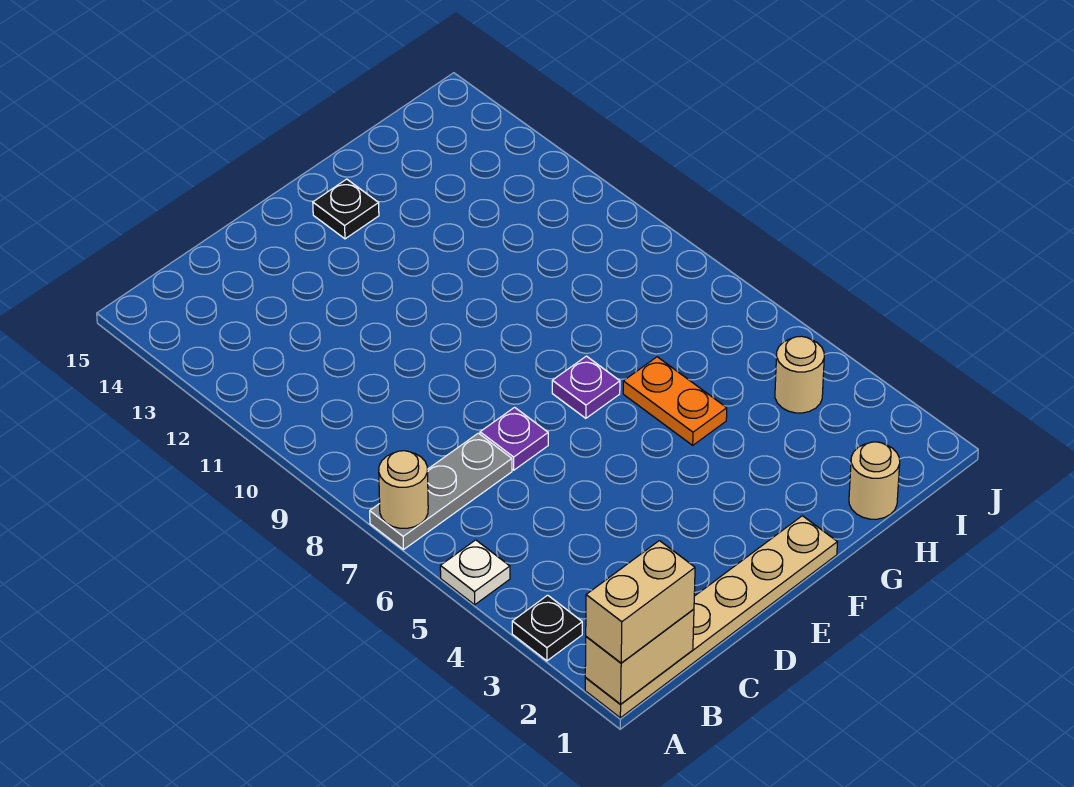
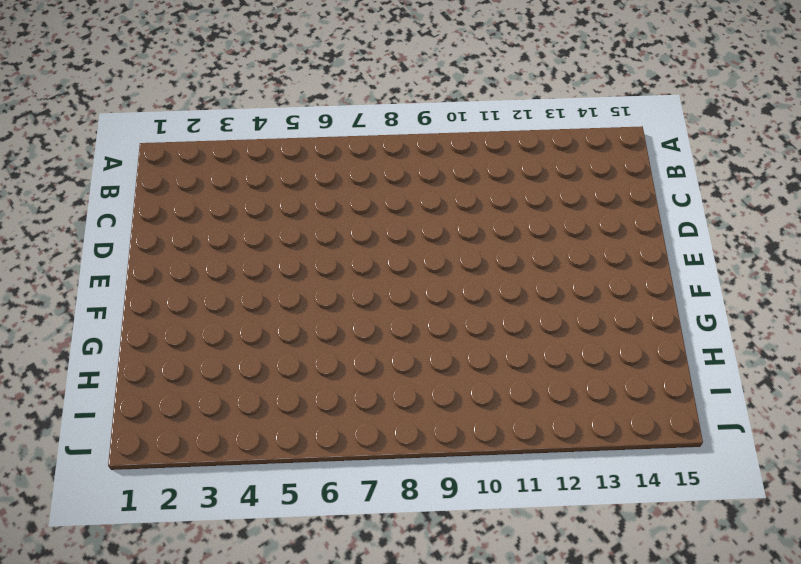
none -> tan 1x6 plate [585,516,837,718]
none -> black 1x1 plate [512,595,582,661]
none -> white 1x1 plate [440,540,510,605]

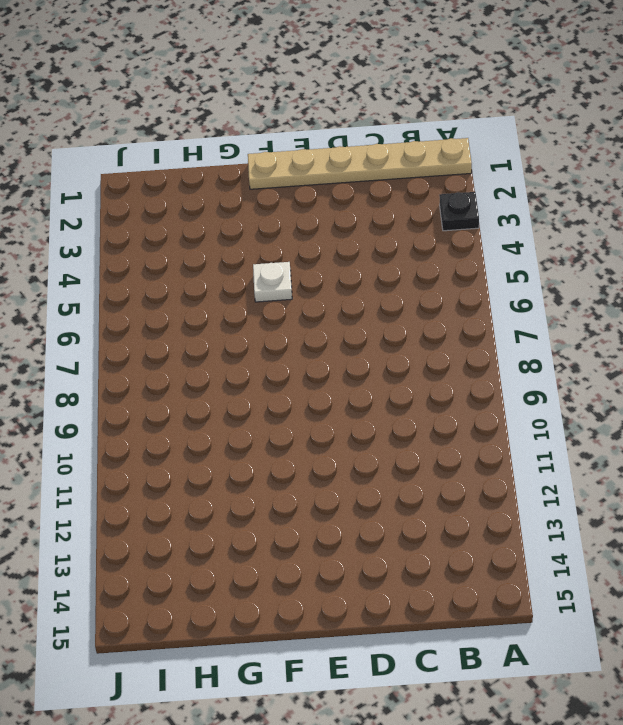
white 1x1 plate [253,262,292,302] -> white 1x1 plate moved to [440,540,510,605]
none -> grey 1x3 plate [370,433,512,550]
none -> purple 1x1 plate [480,407,548,470]
none -> purple 1x1 plate [552,356,620,418]

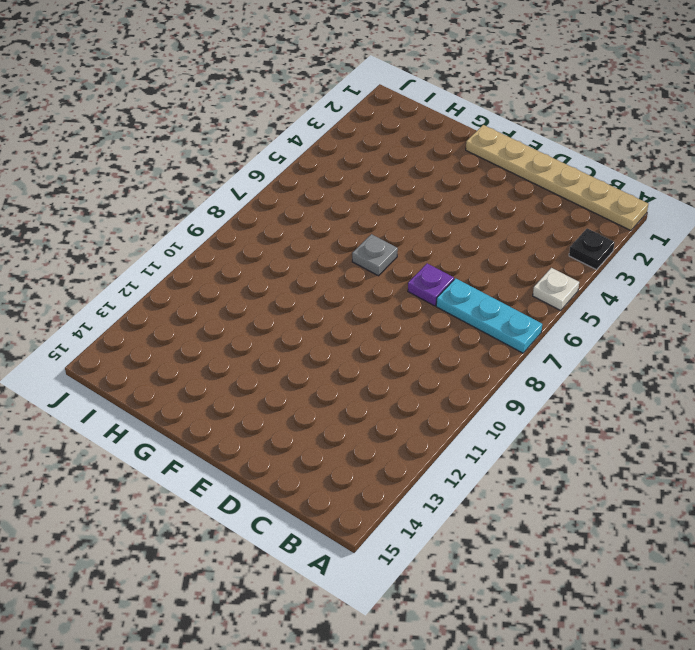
cyan 1x3 plate [436,278,542,353] -> grey 1x3 plate [370,433,512,550]
grey 1x1 plate [352,234,398,276] -> purple 1x1 plate [552,356,620,418]
none -> black 1x1 plate [313,179,379,239]
none -> orange 1x2 plate [623,357,727,445]
none -> tan 1x1 round brick [849,442,900,519]

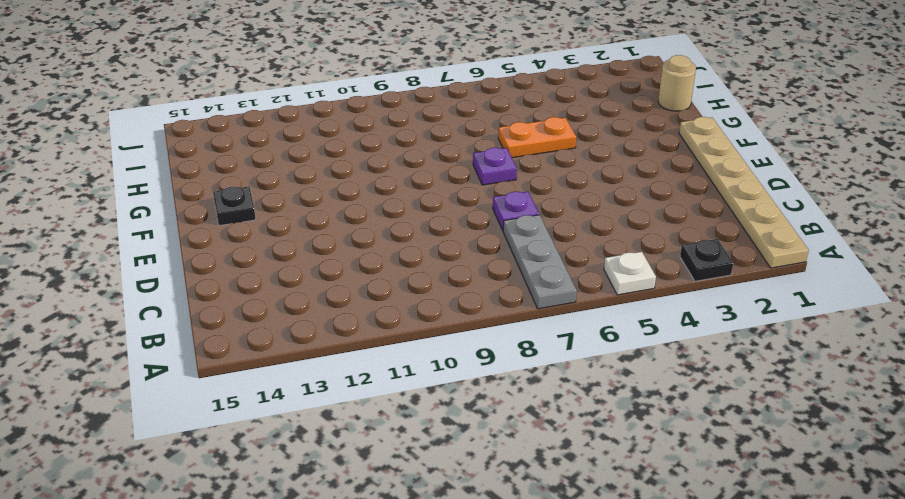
none -> tan 1x1 round brick [775,336,824,413]
none -> tan 1x2 brick [585,609,694,704]
none -> tan 1x1 round brick [379,451,428,528]

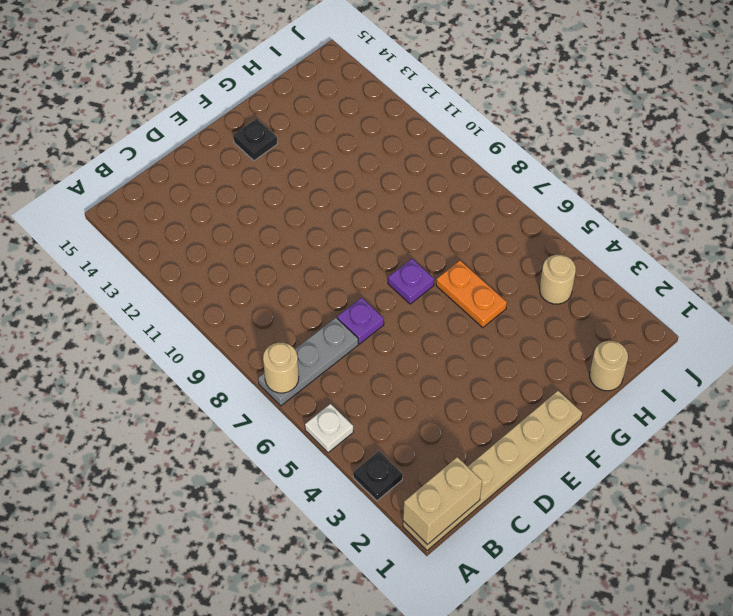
none -> tan 1x2 brick [586,541,695,663]

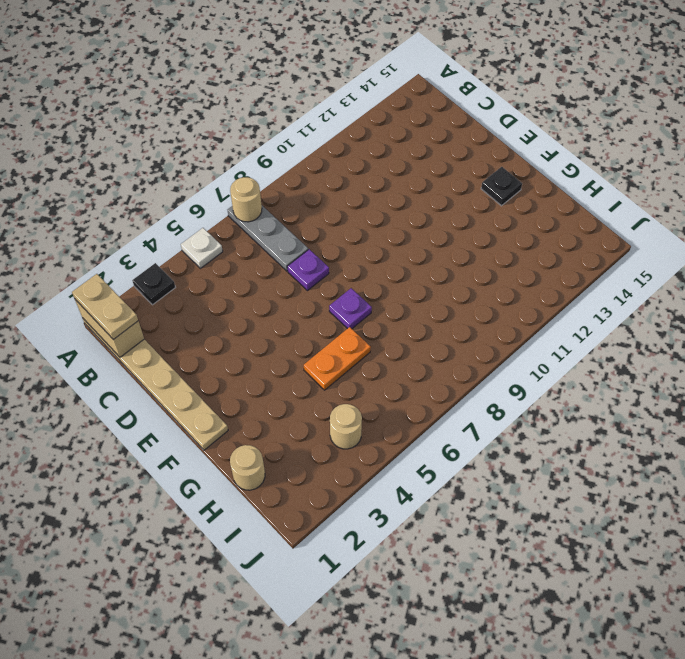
tan 1x2 plate [72,274,138,340] -> tan 1x2 brick [586,541,695,663]

